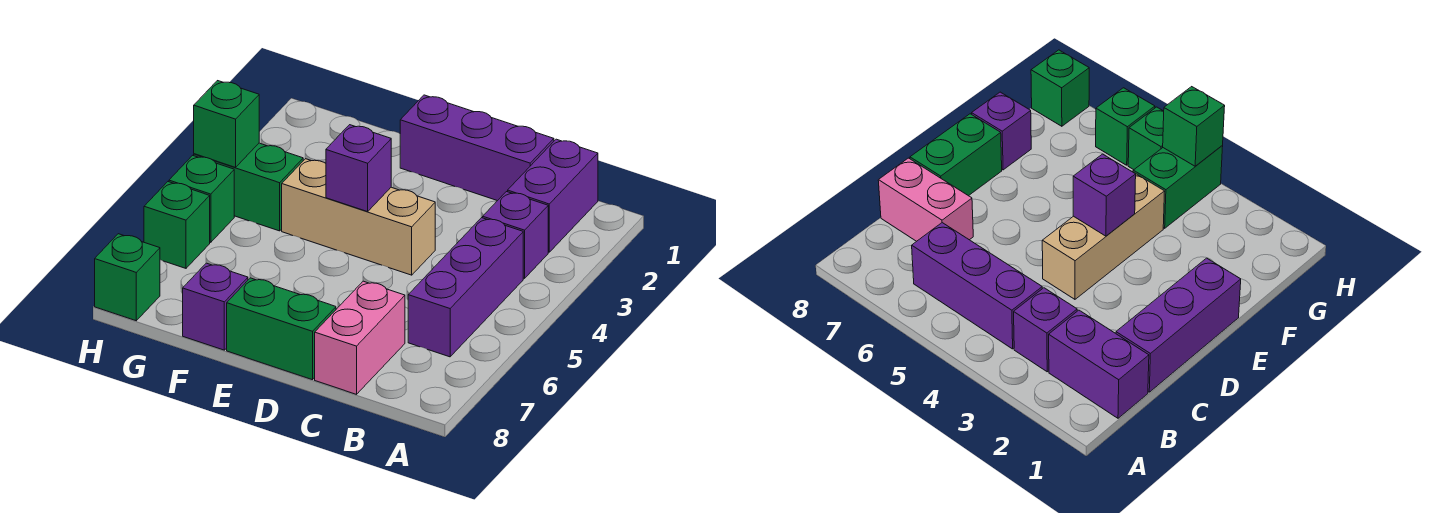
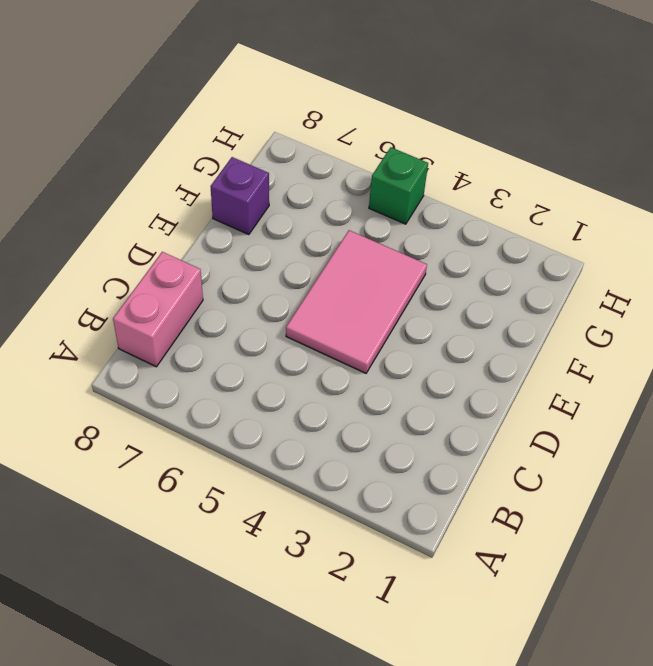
pink 1x2 brick [113,252,203,367] -> pink 1x2 brick turned to [315,281,405,394]
pink 2x3 tile [286,230,427,373] -> tan 1x3 brick [282,159,435,275]
none -> purple 1x2 brick [508,139,598,252]
none -> purple 1x1 brick [483,192,548,278]
none -> purple 1x3 brick [408,218,523,357]

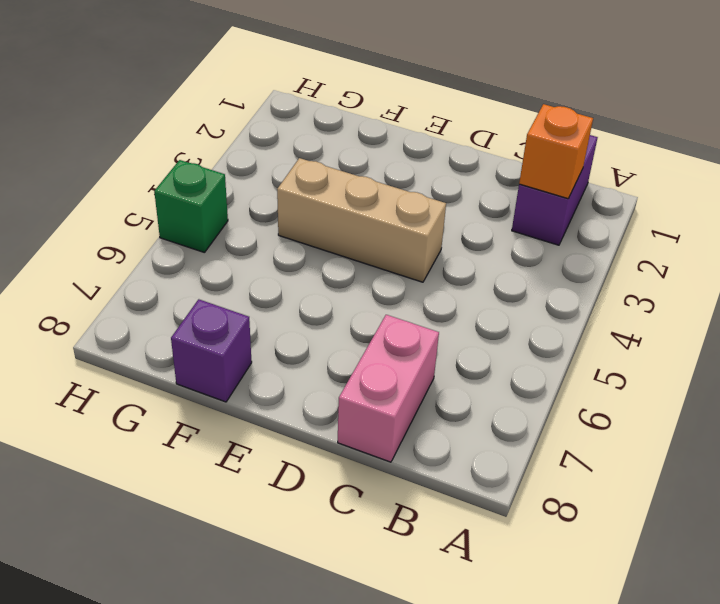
orange 1x1 brick [519,104,593,199] -> none
none -> purple 1x1 brick [483,192,548,278]
none -> purple 1x3 brick [408,218,523,357]
none -> purple 1x3 brick [400,95,554,201]

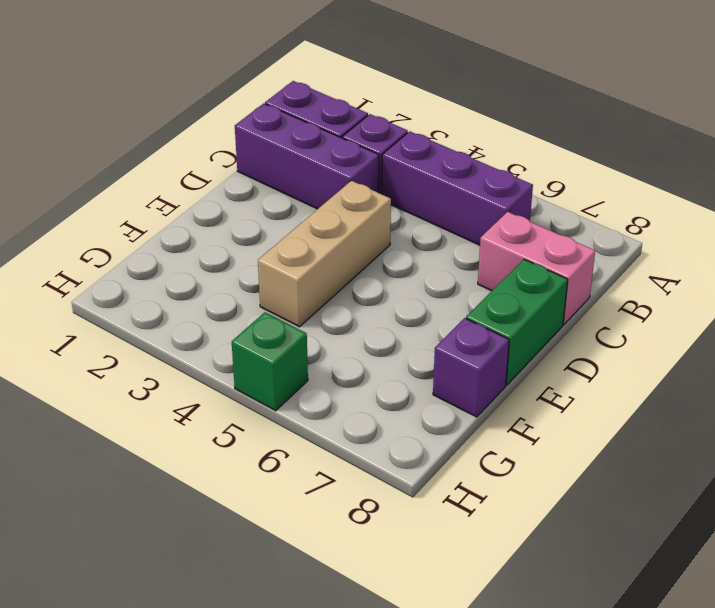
purple 1x3 brick [235,103,379,209] -> purple 1x3 brick turned to [400,95,554,201]
none -> green 1x2 brick [194,143,303,231]
none -> green 1x1 brick [144,182,210,268]
none -> green 1x1 brick [95,234,160,321]

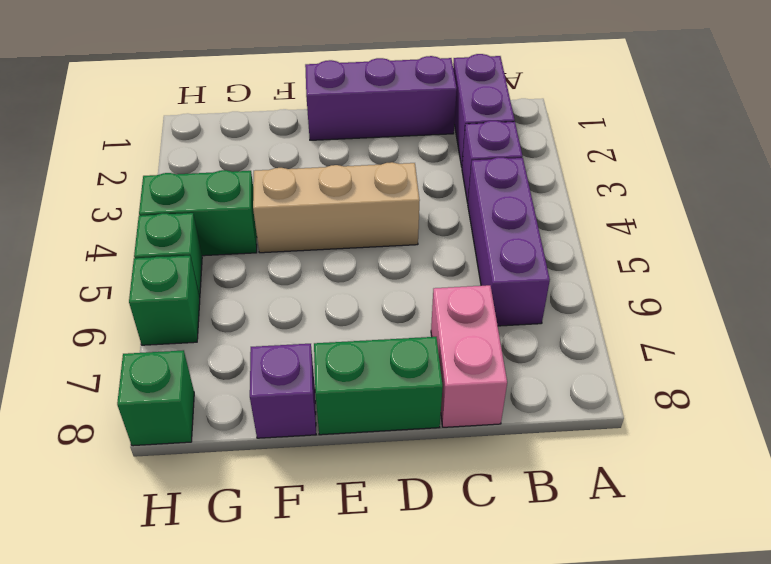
none -> purple 1x1 brick [326,125,391,212]
none -> green 1x1 brick [194,81,259,167]

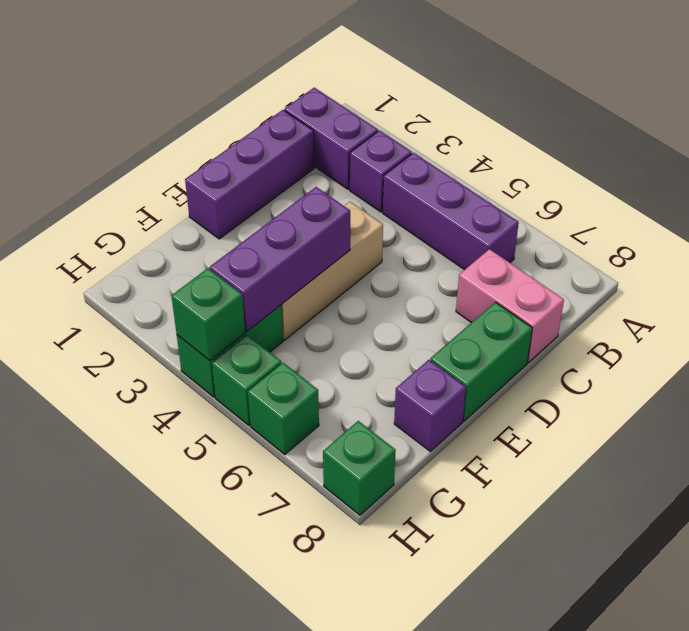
purple 1x3 brick [210,187,350,331] -> purple 1x1 brick [326,125,391,212]

